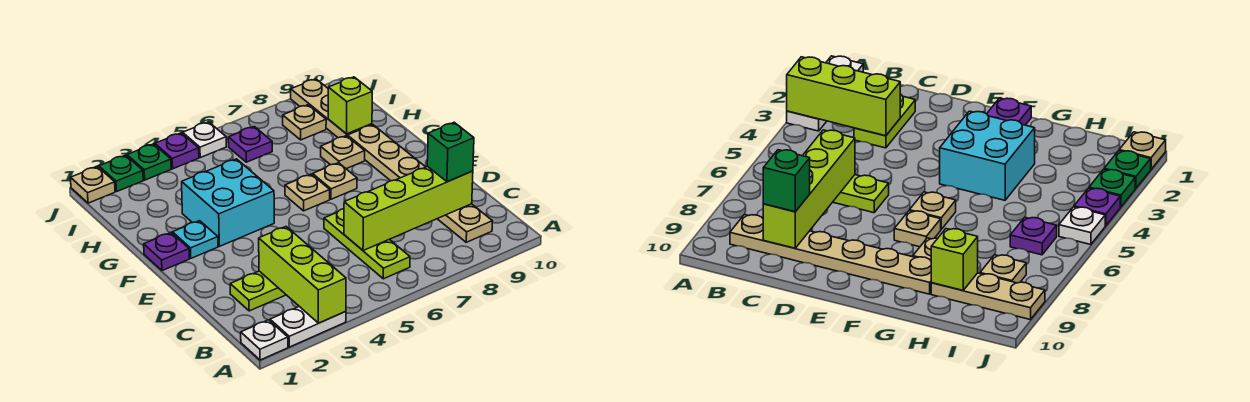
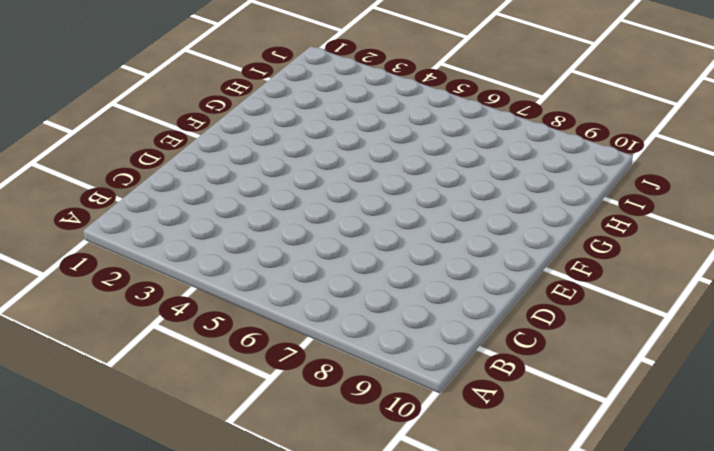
none -> white 1x1 plate [241,320,288,360]
none -> white 1x2 plate [270,307,346,347]
none -> lime 1x3 plate [324,209,410,279]

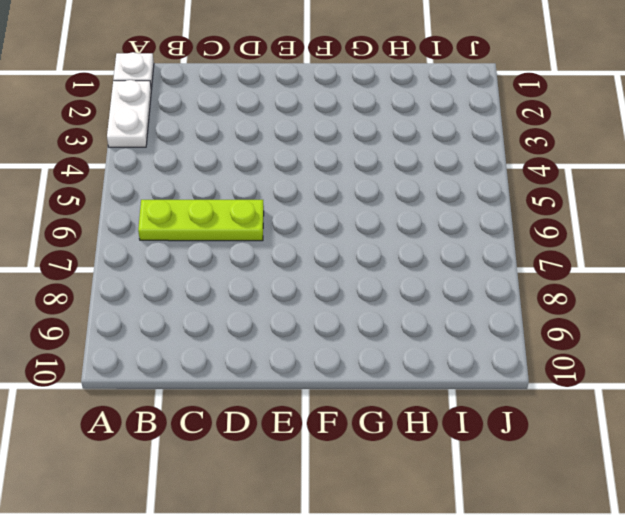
none -> tan 1x6 plate [348,125,492,242]
none -> lime 1x2 plate [230,271,286,311]
none -> purple 1x1 plate [144,233,189,271]

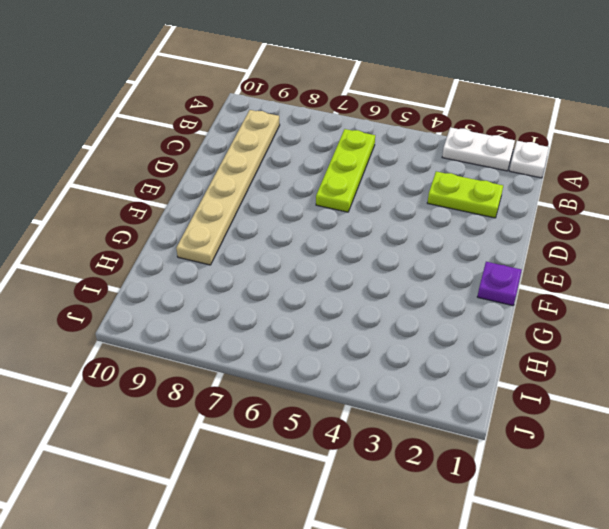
none -> cyan 1x1 plate [173,221,218,258]
none -> cyan 2x2 brick [182,159,274,246]
none -> tan 1x1 plate [285,174,330,211]

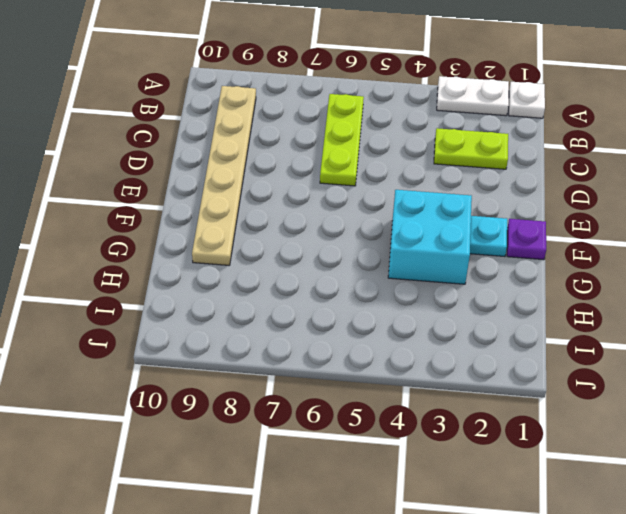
none -> tan 1x1 plate [285,174,330,211]
none -> tan 1x1 plate [313,163,357,199]
none -> tan 1x1 plate [321,136,365,169]

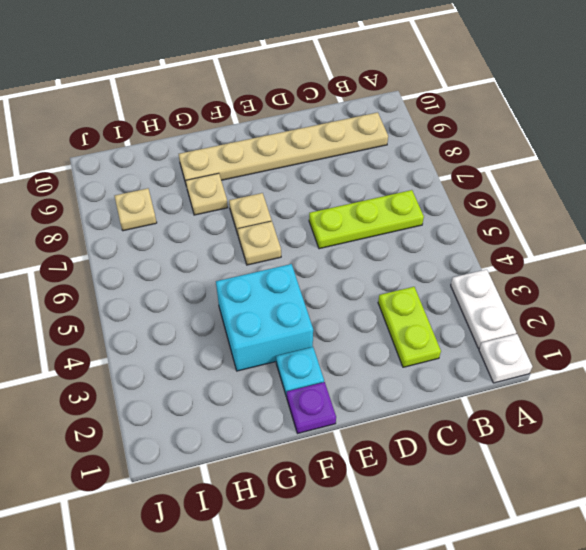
none -> tan 1x3 plate [291,79,372,138]
none -> purple 1x1 plate [228,127,272,162]
none -> tan 1x1 plate [71,167,115,203]

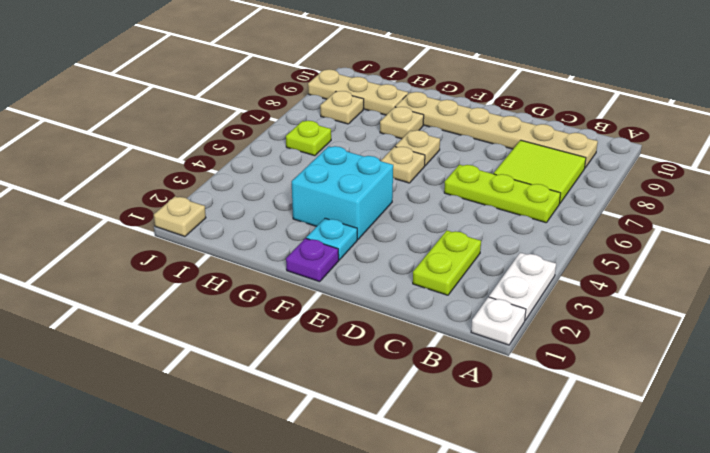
lime 2x2 tile [494,140,586,204] -> none
lime 1x1 plate [286,121,331,156] -> purple 1x1 plate [228,127,272,162]
none -> green 1x1 plate [99,155,143,192]
none -> green 1x1 plate [127,144,171,180]
none -> purple 1x1 plate [155,133,199,169]

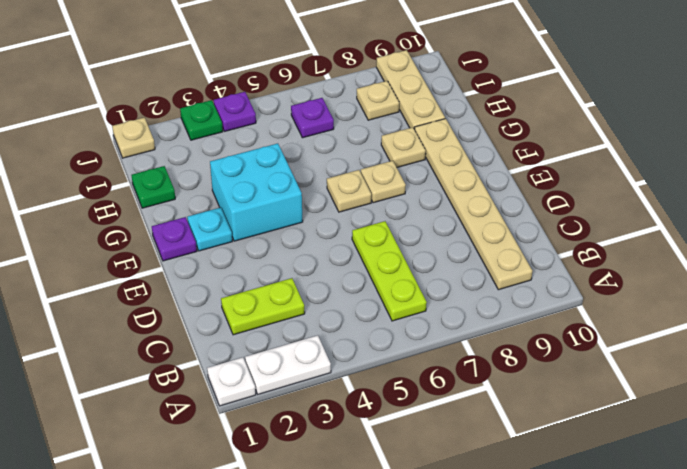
green 1x1 plate [132,166,175,208] -> green 1x1 plate moved to [99,155,143,192]
none -> white 1x1 plate [183,122,226,157]
none -> lime 1x3 brick [259,227,346,323]
none -> lime 1x4 brick [344,166,473,251]

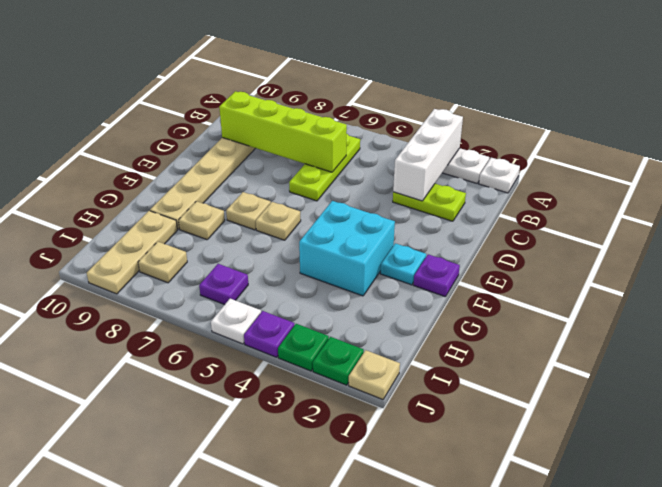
white 1x3 brick [393,109,463,201] -> lime 1x3 brick [259,227,346,323]
none -> lime 1x1 brick [328,77,372,134]
none -> green 1x1 brick [427,122,474,182]

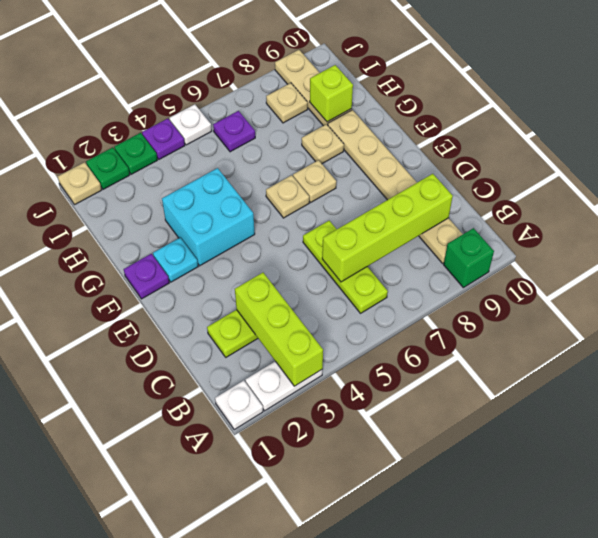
green 1x1 brick [444,228,494,288] -> green 1x1 brick moved to [427,122,474,182]

